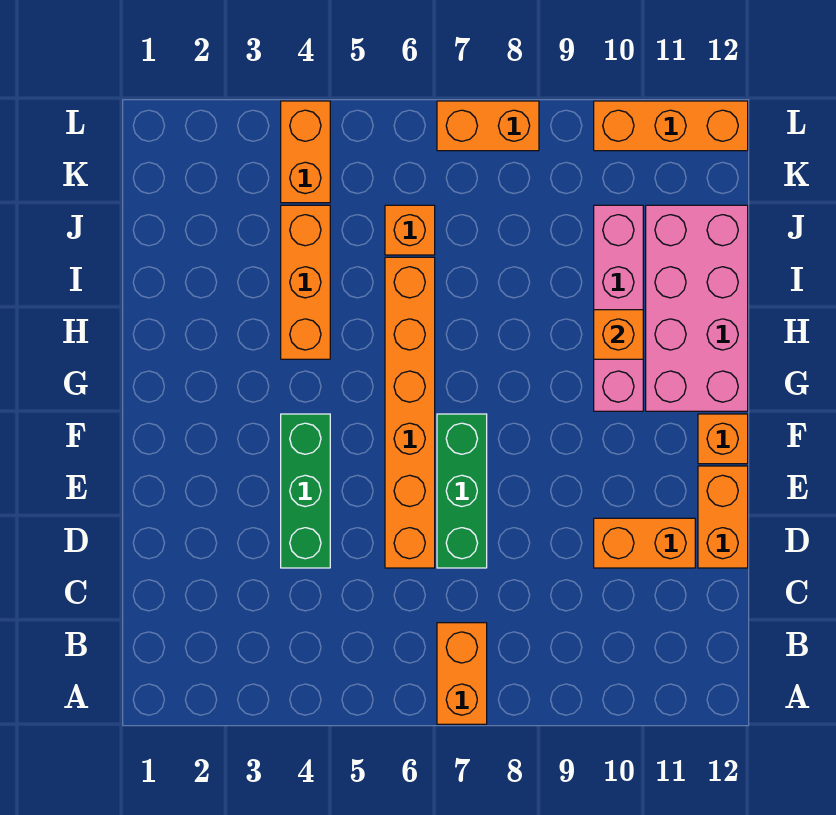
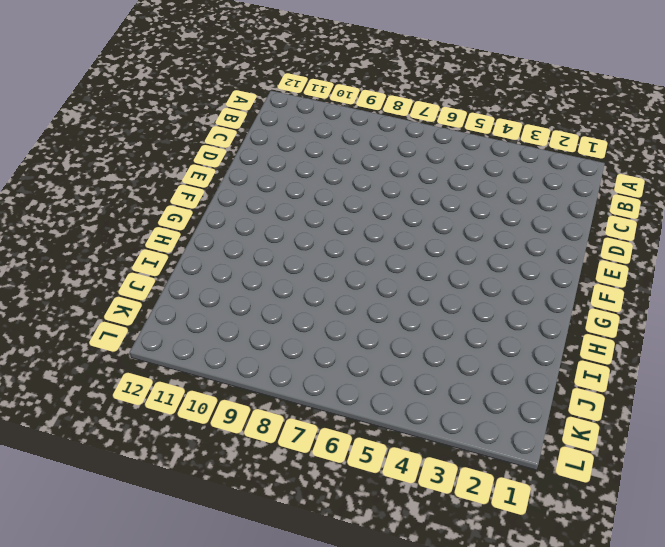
none -> orange 1x2 brick [437,623,487,724]
none -> green 1x3 brick [281,414,330,568]
none -> orange 1x6 brick [385,257,435,568]

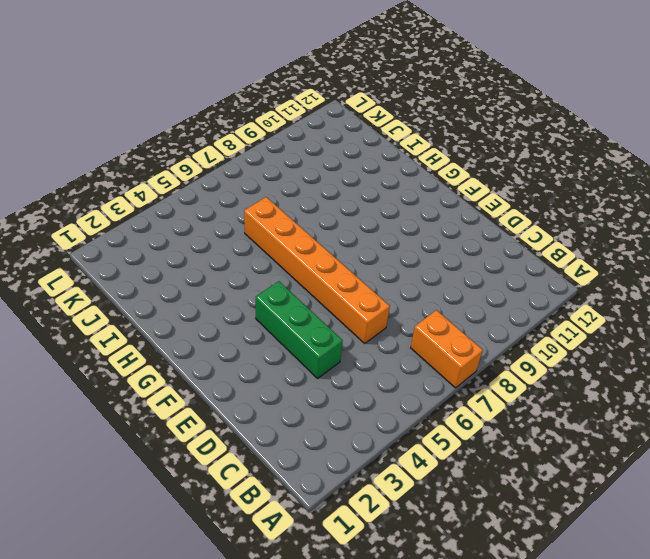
none -> green 1x3 brick [437,414,487,568]
none -> orange 1x2 brick [594,518,695,568]
none -> orange 1x2 brick [698,466,748,568]

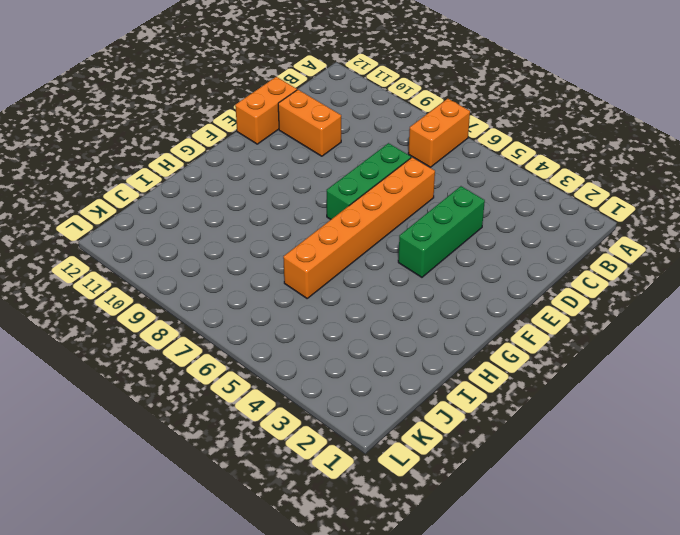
none -> orange 1x1 brick [698,414,748,464]
none -> pink 1x4 brick [594,205,643,411]
none -> pink 2x4 brick [646,205,748,411]

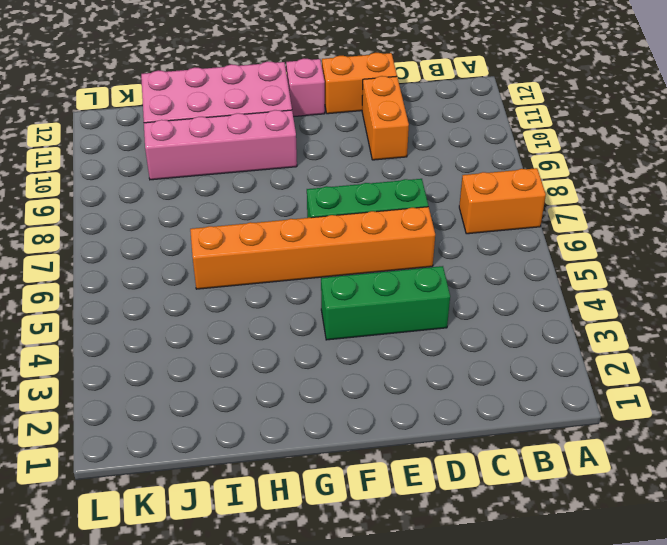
pink 1x1 brick [286,59,325,117] -> orange 1x1 brick [698,414,748,464]
none -> orange 1x3 brick [281,205,330,359]
none -> orange 1x1 brick [385,205,435,255]
none -> orange 1x2 brick [281,101,330,203]

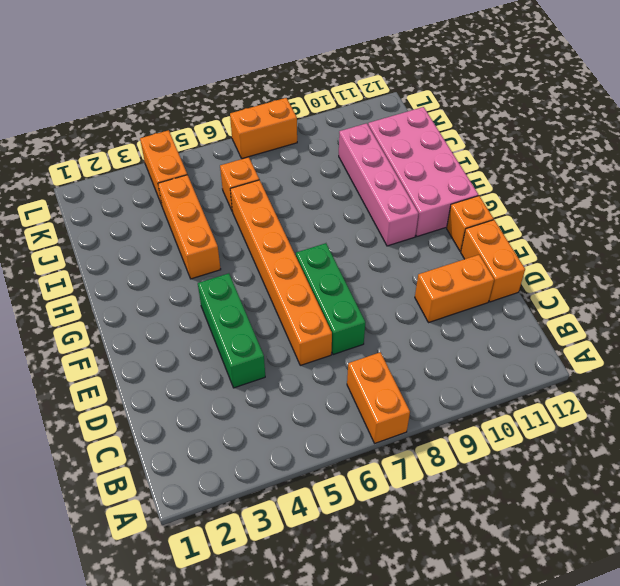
none -> orange 1x3 brick [594,101,748,151]
none -> orange 1x1 brick [594,310,643,359]

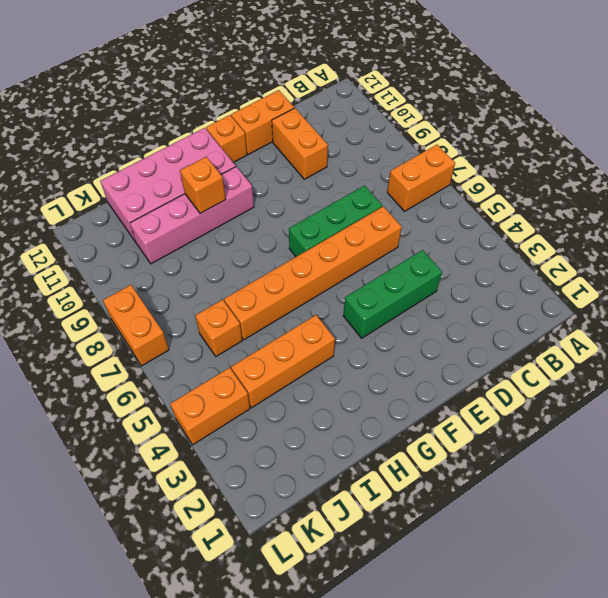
none -> orange 1x3 brick [594,101,748,151]

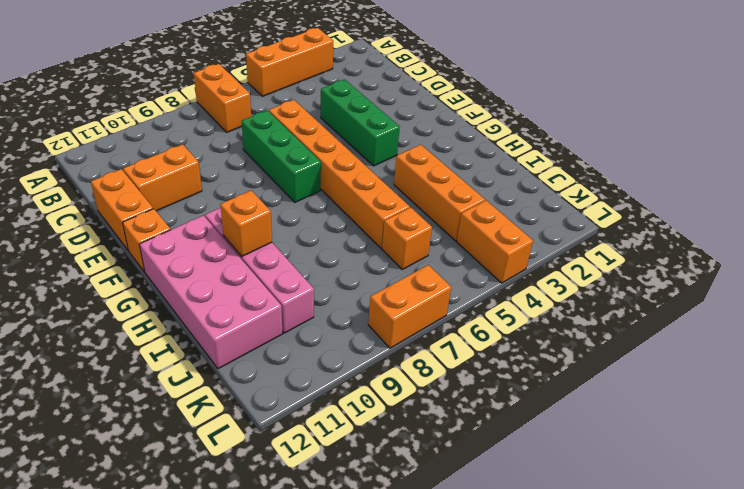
orange 1x3 brick [246,28,333,96] -> orange 1x3 brick moved to [594,101,748,151]

